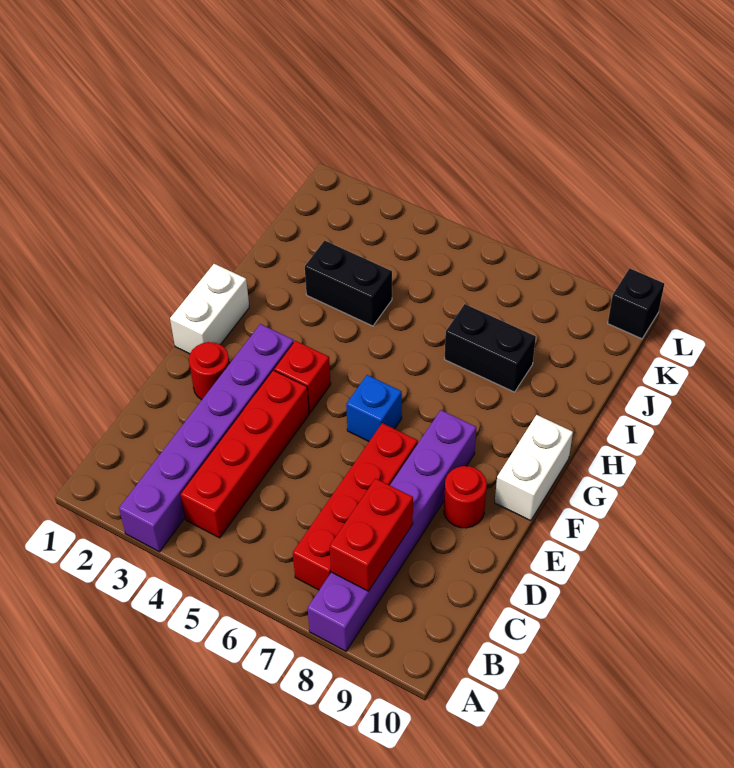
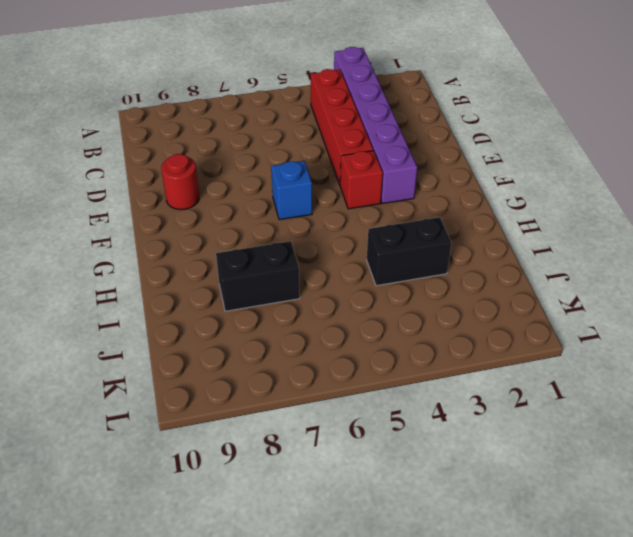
none -> purple 1x6 brick [307,410,476,651]
none -> red 1x4 brick [293,423,418,590]
none -> red 1x1 round brick [189,342,230,400]

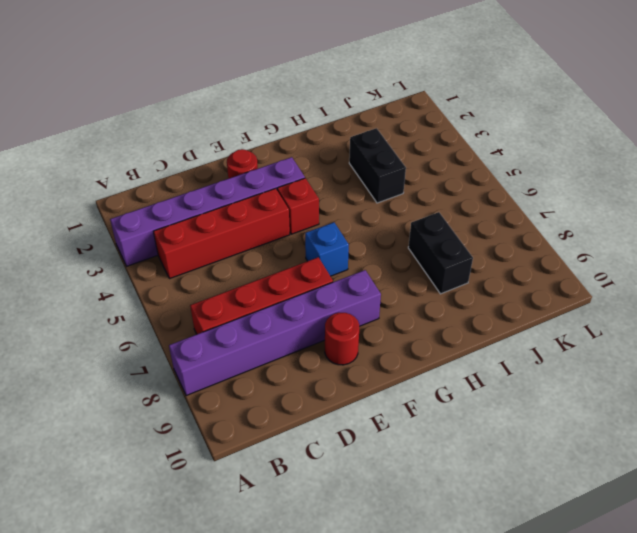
none -> white 1x2 brick [170,264,249,354]
none -> white 1x2 brick [495,415,573,521]
none -> black 1x1 brick [608,268,664,339]

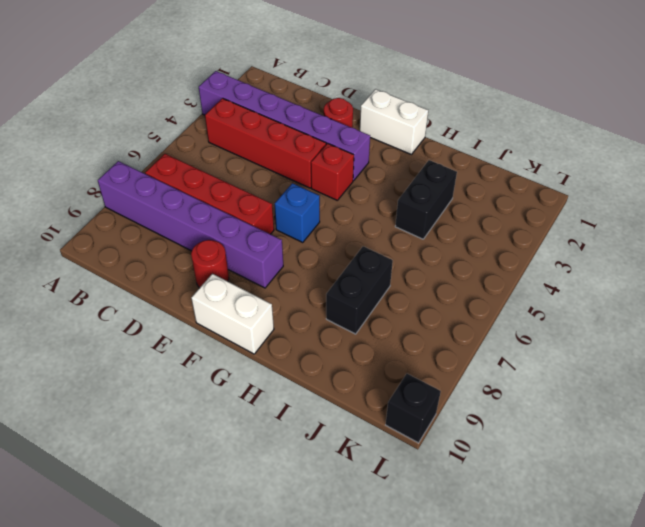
none -> red 1x2 brick [330,478,413,591]

